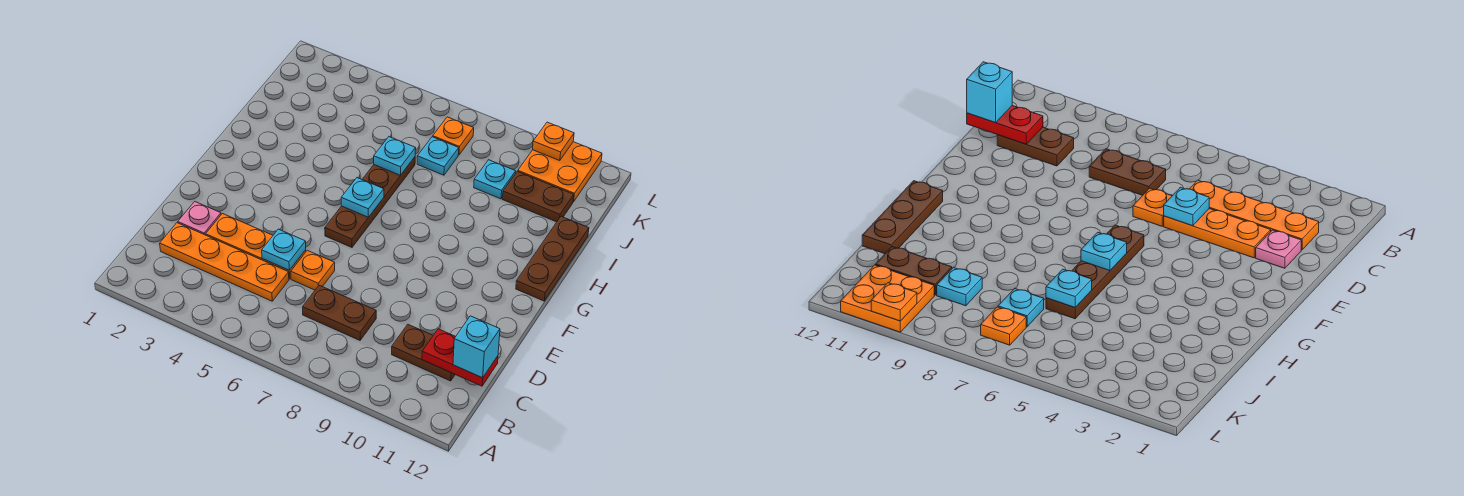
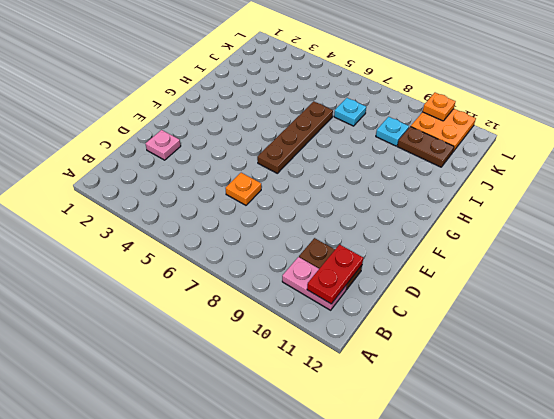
pink 1x2 plate [282,257,347,310] -> none
red 1x2 plate [307,245,363,304] -> red 1x2 plate turned to [422,329,498,386]
none -> orange 1x4 plate [160,223,289,301]
none -> brown 1x2 plate [303,285,376,340]
none -> orange 1x3 plate [206,214,306,279]

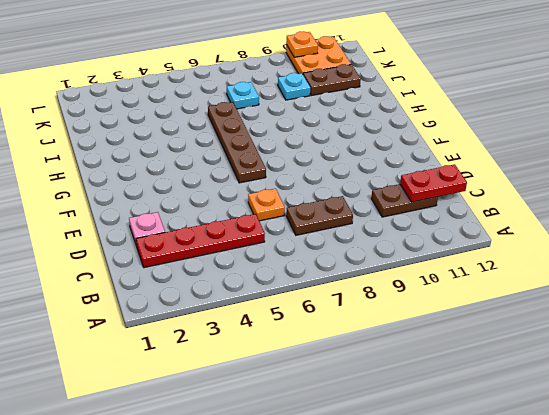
red 1x4 plate [136,214,265,268] -> orange 1x4 plate [160,223,289,301]
none -> orange 1x3 plate [206,214,306,279]
none -> brown 1x3 plate [516,216,589,301]
none -> orange 1x1 plate [433,117,474,155]

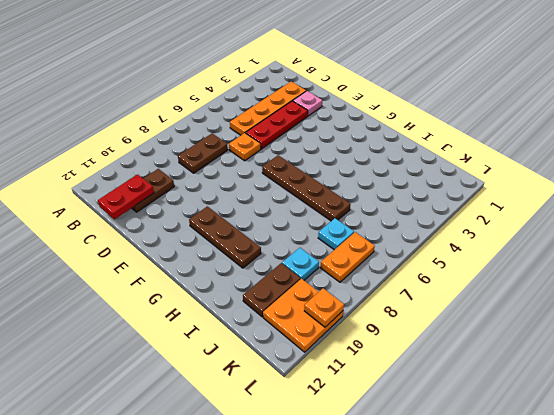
red 1x3 plate [246,101,308,149] -> orange 1x3 plate [206,214,306,279]
brown 1x3 plate [189,206,261,268] -> brown 1x3 plate moved to [516,216,589,301]
orange 1x2 plate [320,232,375,282] -> orange 1x1 plate [433,117,474,155]
none -> cyan 1x1 plate [262,229,306,270]
none -> cyan 1x1 plate [341,178,384,217]
none -> cyan 1x1 plate [374,137,416,175]

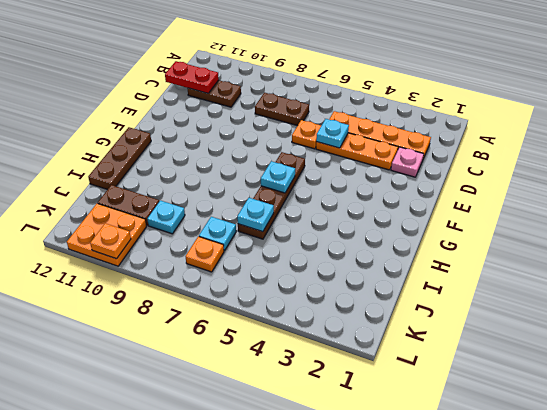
none -> cyan 1x1 brick [453,316,500,378]

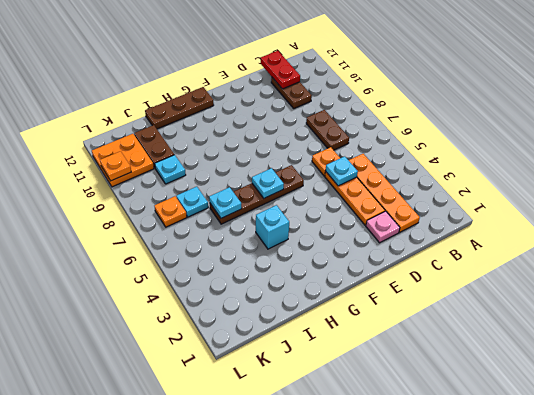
cyan 1x1 brick [256,205,289,249] -> cyan 1x1 brick moved to [453,316,500,378]

